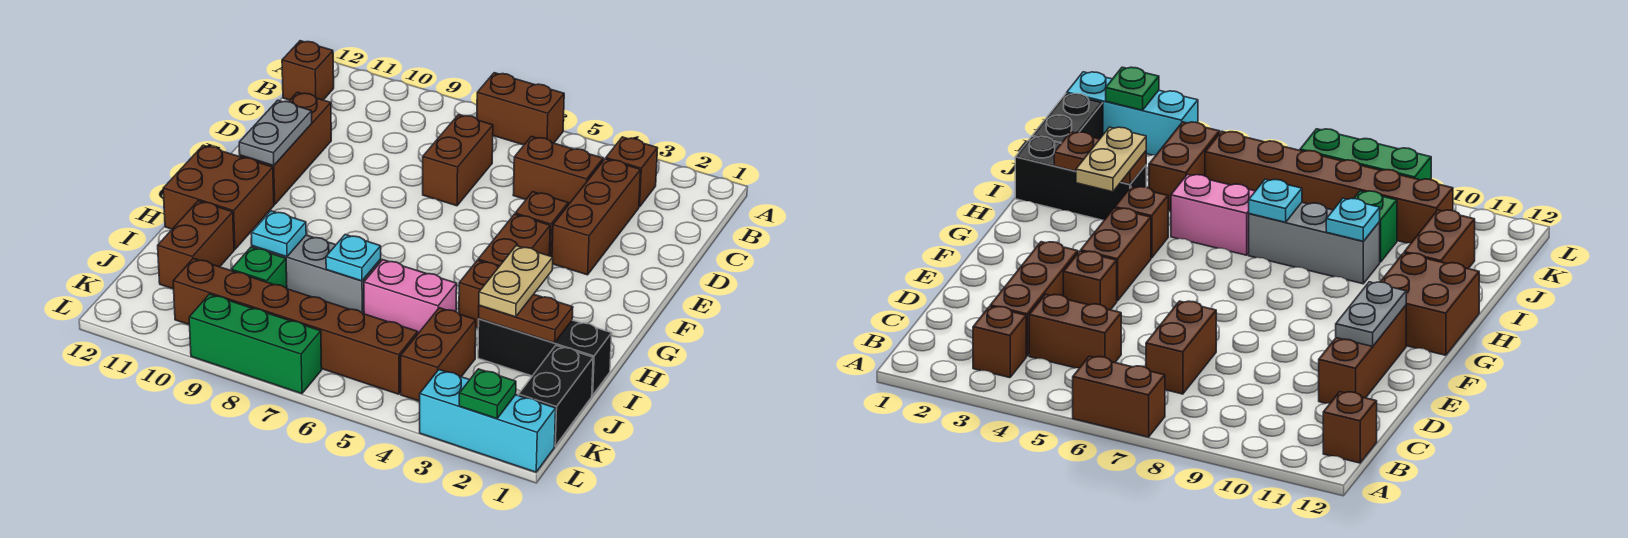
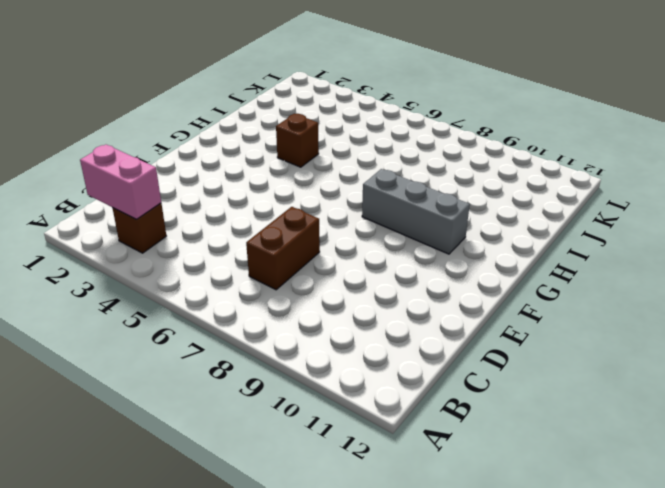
pink 1x2 brick [80,145,161,219] -> pink 1x2 brick moved to [364,260,457,333]
grey 1x3 brick [362,169,470,254] -> grey 1x3 brick moved to [252,235,381,314]
none -> brown 1x2 brick [477,73,564,145]
none -> brown 1x1 brick [282,41,334,100]
none -> brown 1x3 brick [552,159,641,275]

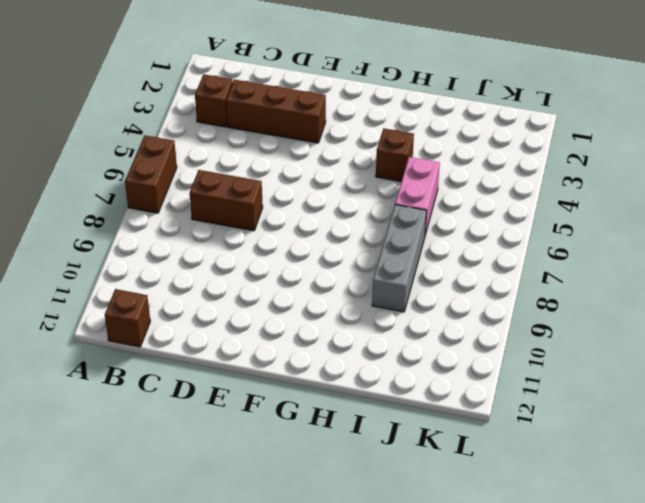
none -> brown 1x2 brick [513,136,603,205]
none -> brown 1x3 brick [240,92,331,205]
none -> brown 1x1 brick [515,192,568,257]

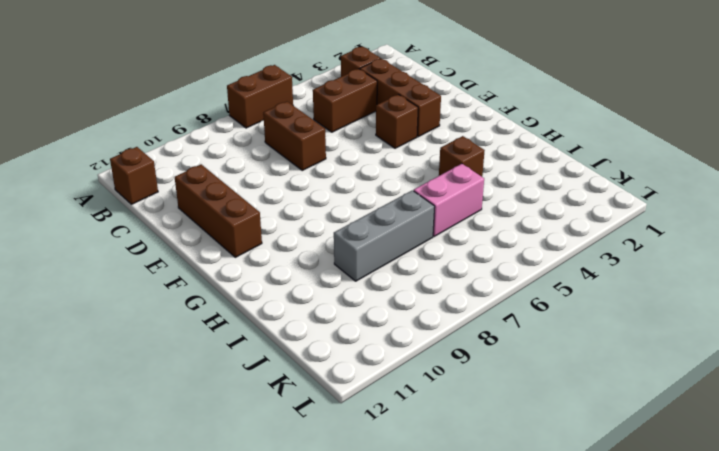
none -> brown 1x2 brick [478,214,550,267]
none -> brown 2x2 brick [163,145,274,249]
none -> black 1x3 brick [478,319,612,396]

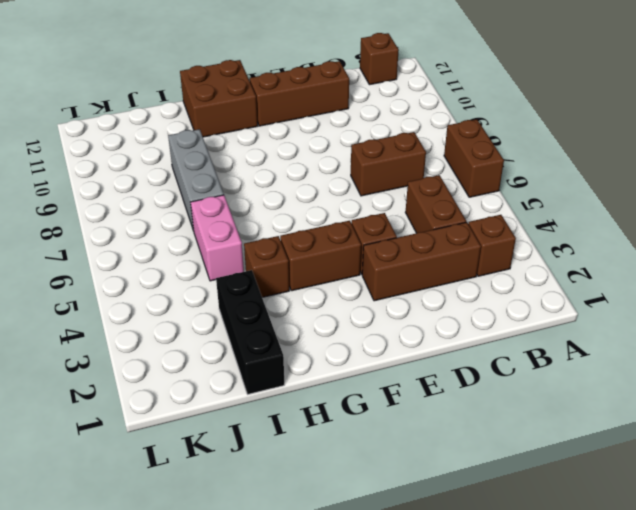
none -> brown 1x2 brick [158,201,234,289]
none -> black 1x2 brick [519,346,593,446]
none -> brown 1x2 brick [401,308,476,401]

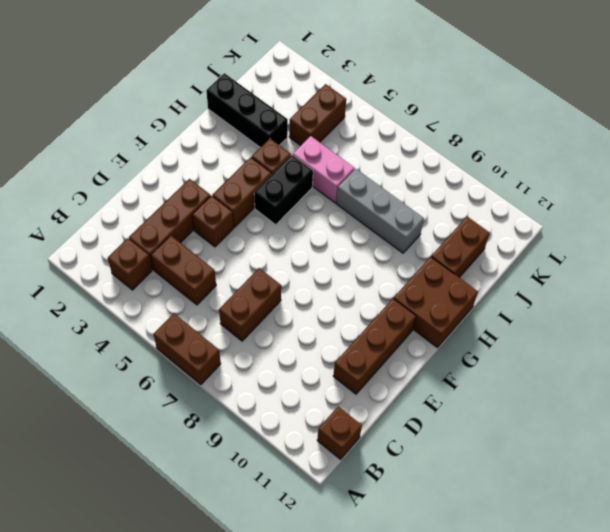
black 1x2 brick [254,155,313,225] -> black 1x2 brick moved to [519,346,593,446]
none -> green 1x1 brick [231,247,287,288]
none -> brown 1x6 brick [173,258,418,394]
none -> cyan 1x3 brick [420,370,556,472]

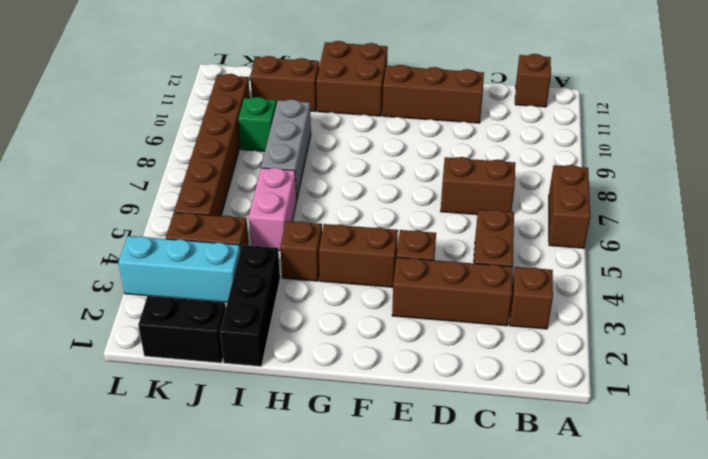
cyan 1x3 brick [118,236,240,302] -> cyan 1x3 brick turned to [420,370,556,472]
none -> green 1x3 brick [189,294,322,394]
none -> grey 1x2 plate [239,100,312,165]
none -> brown 1x2 plate [479,294,573,343]

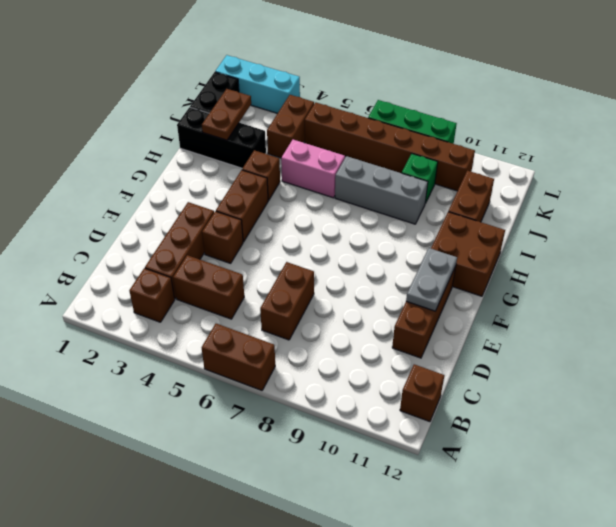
brown 1x2 plate [202,89,251,140] -> brown 1x2 plate turned to [479,294,573,343]
none -> cyan 1x1 plate [326,234,381,281]
none -> cyan 1x1 plate [251,211,306,257]
none -> green 1x1 plate [459,369,516,419]

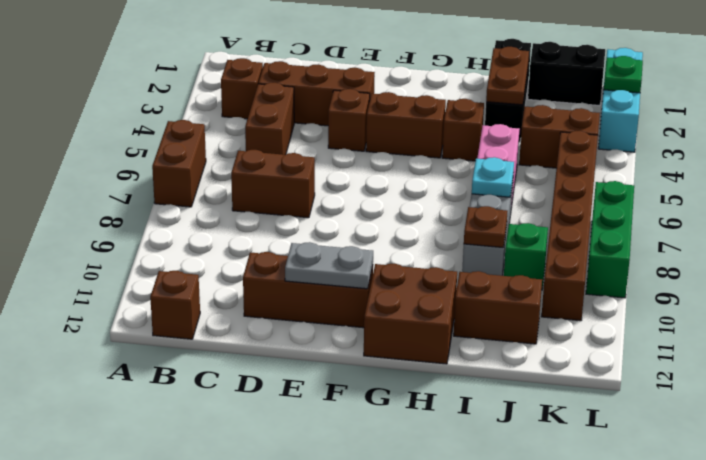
brown 1x1 plate [464,206,507,247] -> cyan 1x1 plate [251,211,306,257]
none -> tan 1x2 plate [479,246,553,317]

